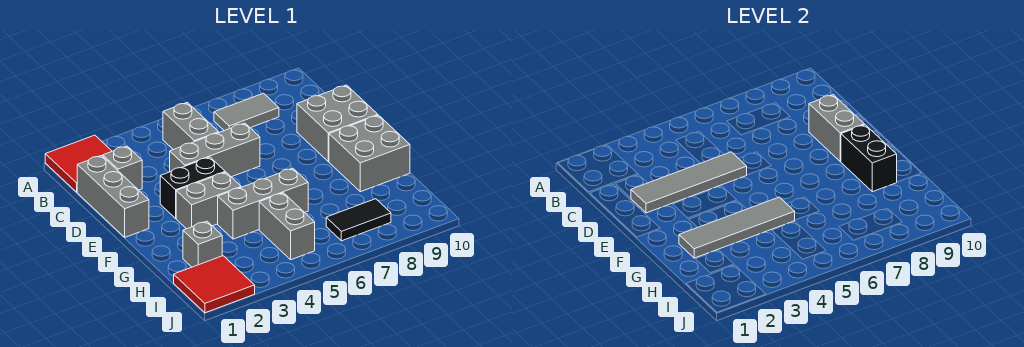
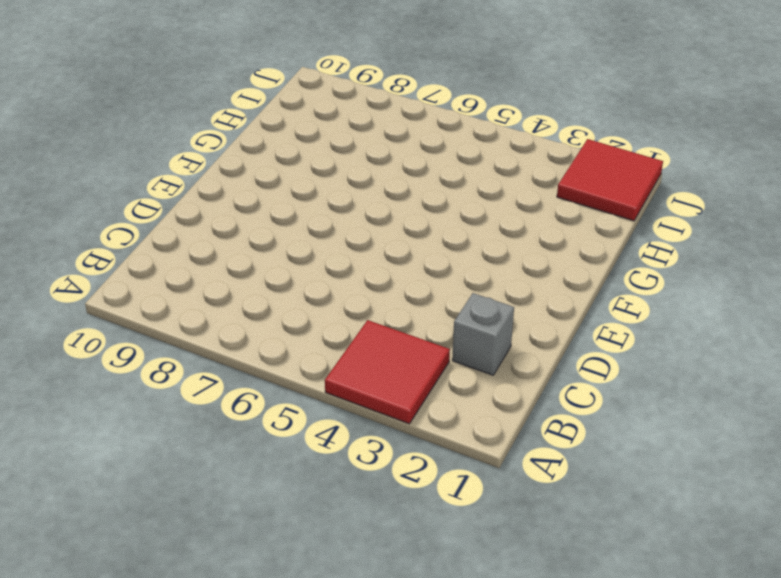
red 2x2 tile [325,320,450,424] -> red 2x2 tile moved to [45,135,112,192]
none -> grey 1x2 brick [163,102,219,150]
none -> grey 1x2 tile [214,93,279,131]
none -> grey 1x3 brick [77,156,149,237]

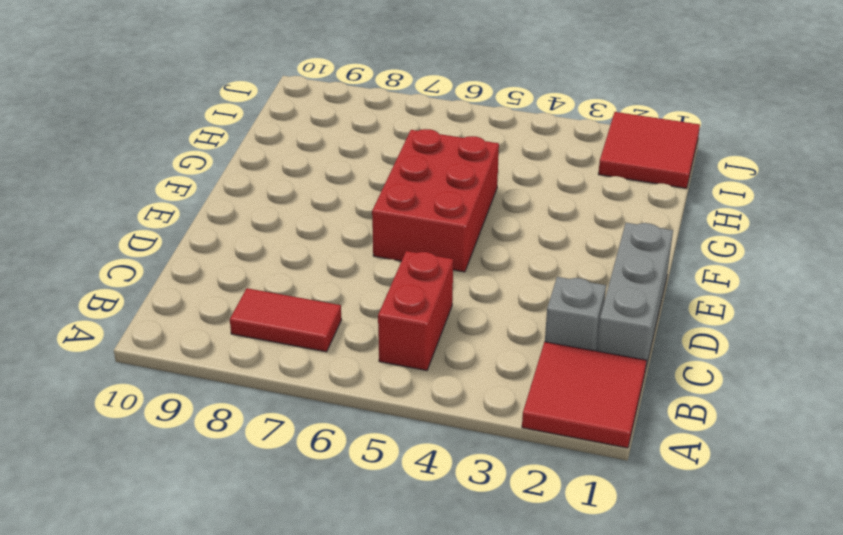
red 1x2 brick [378,251,453,371] -> grey 1x2 brick [163,102,219,150]
red 1x2 tile [230,288,341,352] -> grey 1x2 tile [214,93,279,131]
red 2x3 brick [372,129,499,272] -> grey 1x3 brick [218,168,308,239]
none -> grey 1x3 brick [170,123,260,177]
none -> grey 2x2 brick [297,85,378,161]
none -> black 1x2 brick [160,157,225,218]

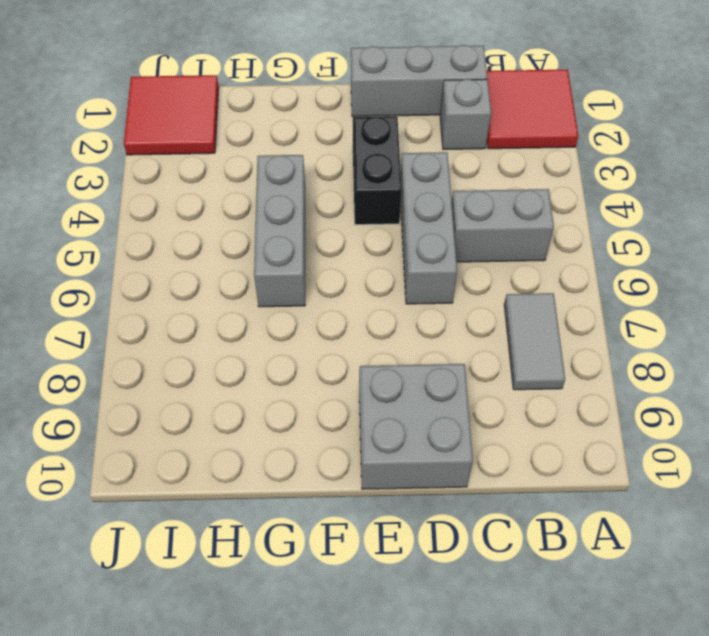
none -> grey 1x2 brick [176,172,241,229]
none -> grey 2x2 brick [329,115,410,192]
none -> grey 1x1 brick [183,221,222,267]

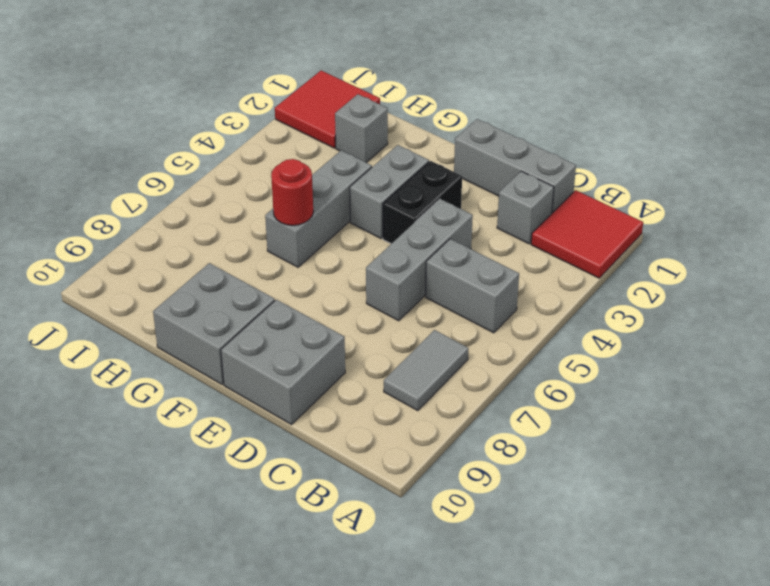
red 1x1 round brick [271,159,313,225] -> none
none -> grey 1x2 brick [259,193,315,260]
none -> black 1x2 tile [326,199,391,241]
none -> grey 1x4 tile [631,152,747,213]

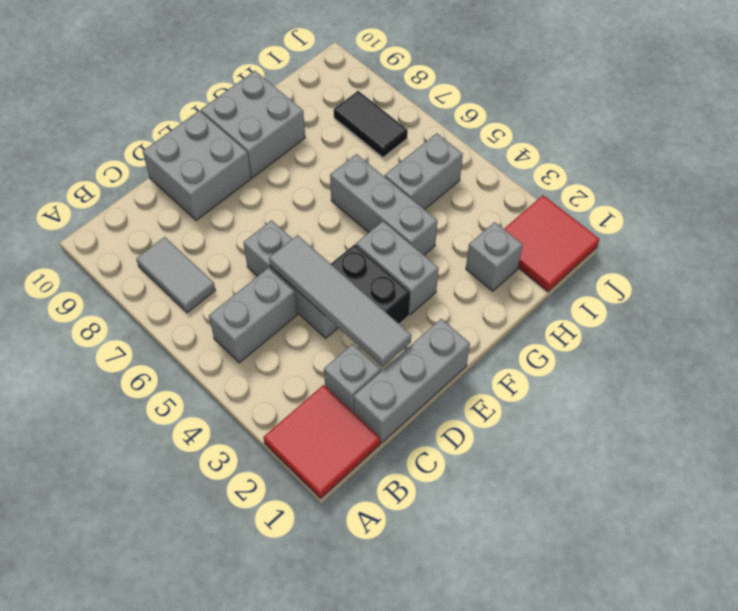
none -> grey 1x2 brick [809,95,864,161]
none -> black 1x2 brick [841,125,897,192]
none -> grey 1x4 tile [679,197,795,258]

